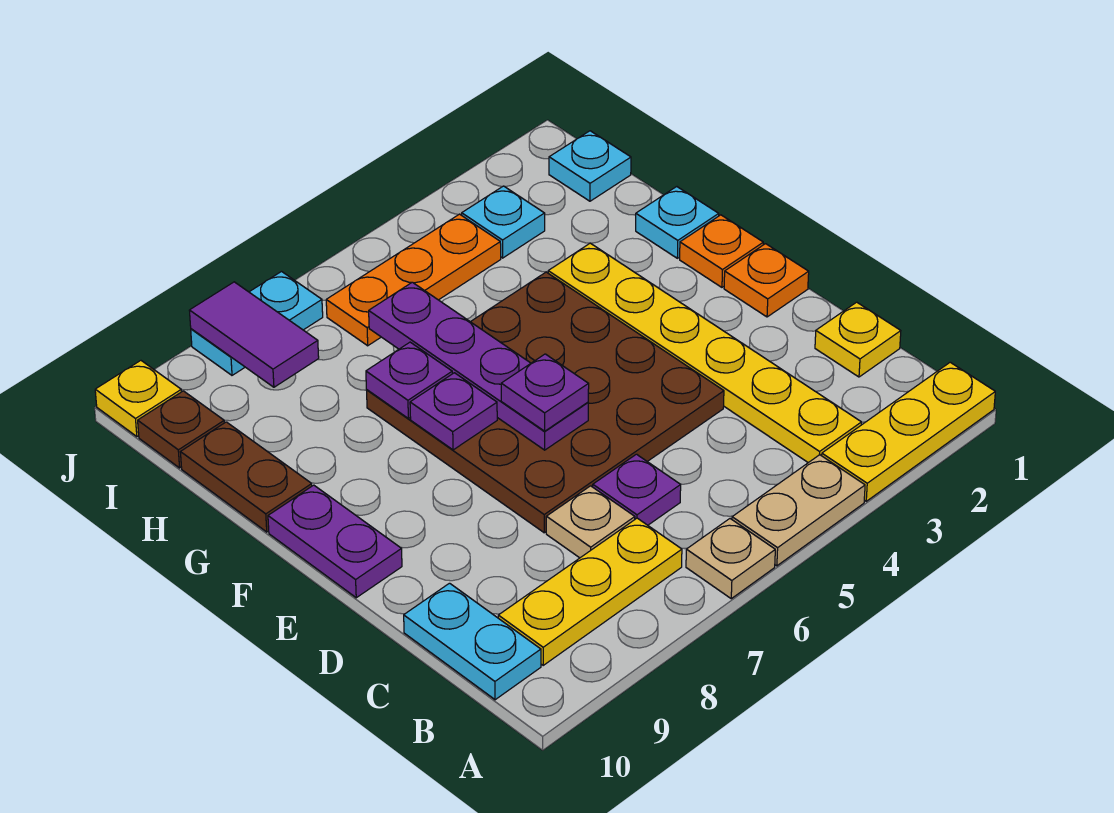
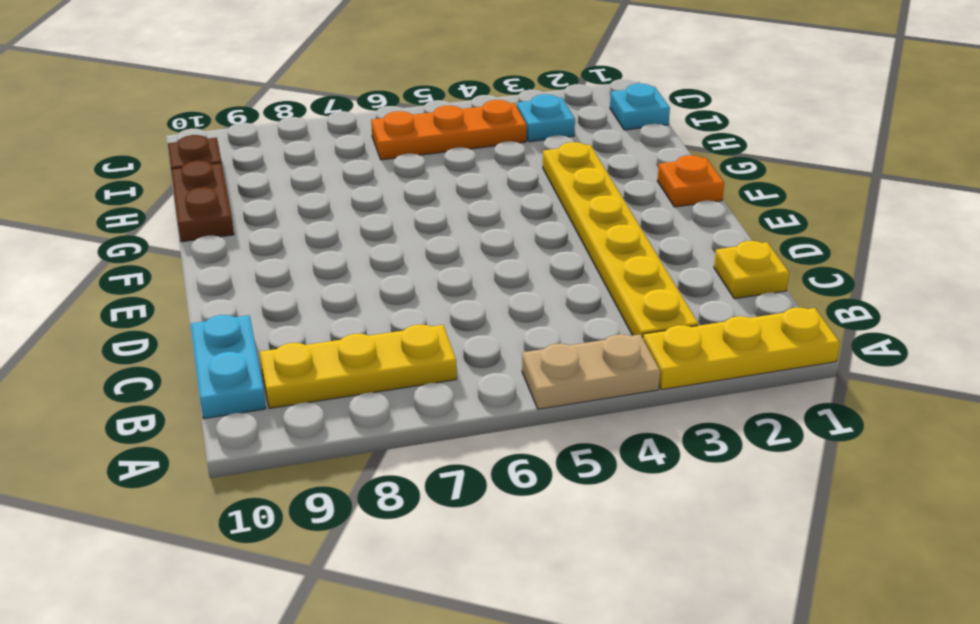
none -> tan 1x1 plate [686,519,775,599]
none -> purple 1x1 plate [593,454,681,525]
none -> tan 1x1 plate [546,486,635,558]

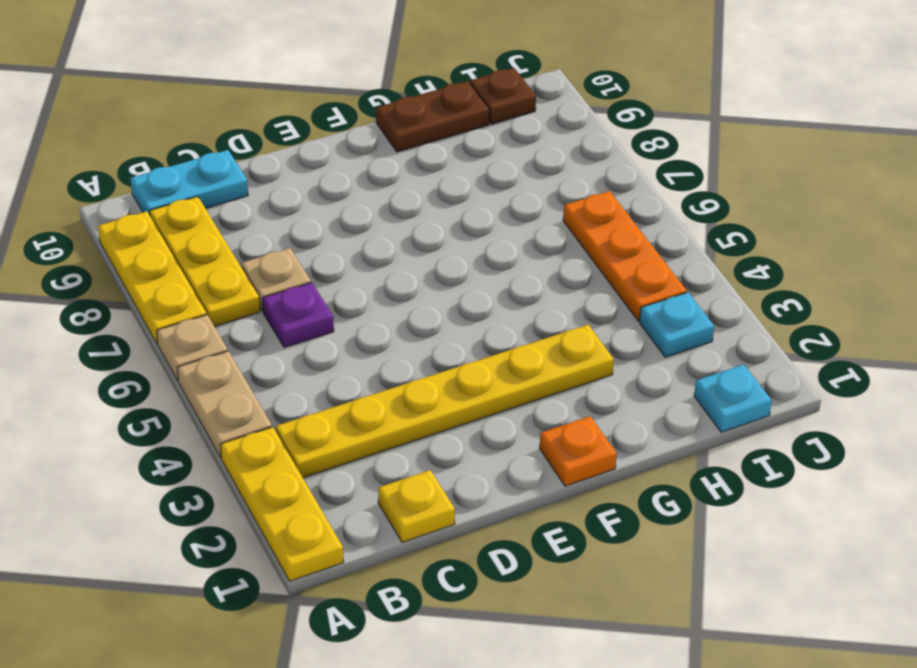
yellow 1x3 plate [98,211,207,344] -> none
none -> brown 4x4 plate [367,272,724,533]
none -> orange 1x1 plate [724,244,809,317]
none -> purple 1x2 plate [268,485,402,598]

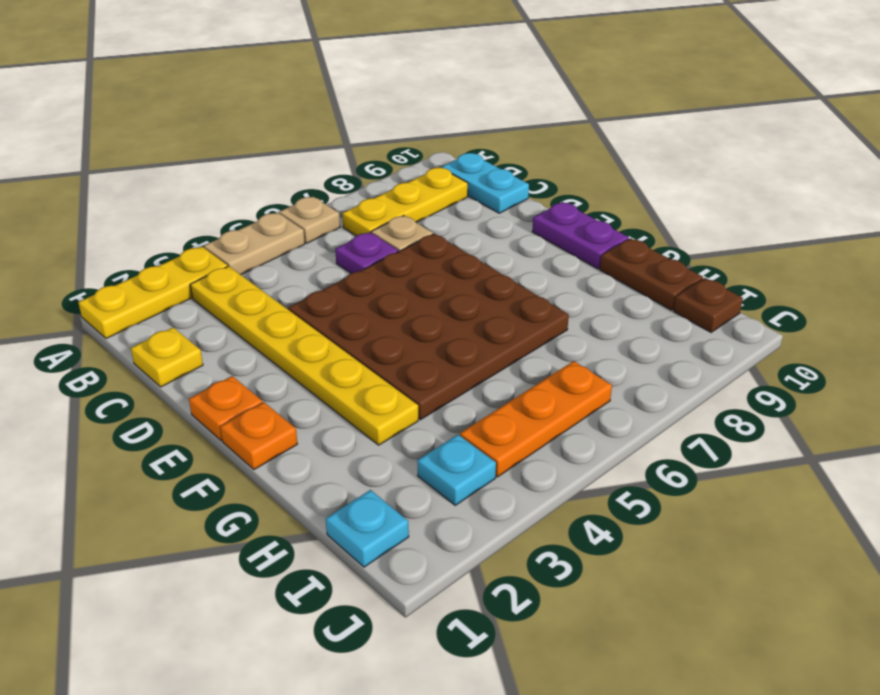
none -> cyan 1x1 plate [636,187,719,258]
none -> cyan 1x2 plate [191,272,323,375]
none -> yellow 1x1 plate [95,361,181,437]

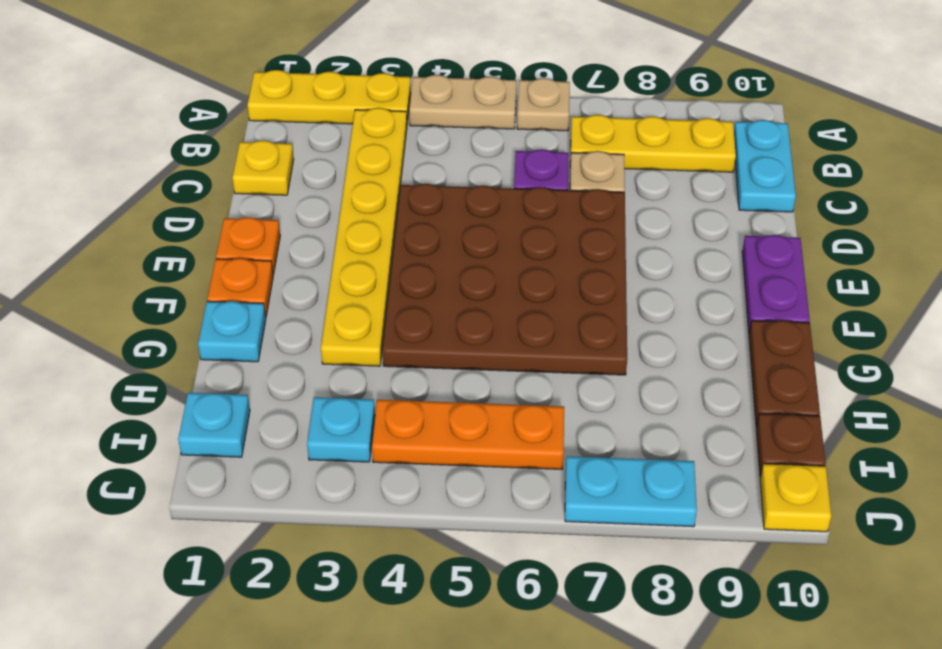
none -> purple 1x4 plate [369,282,588,450]
none -> purple 1x1 plate [410,373,497,450]
none -> purple 1x1 plate [366,342,452,418]

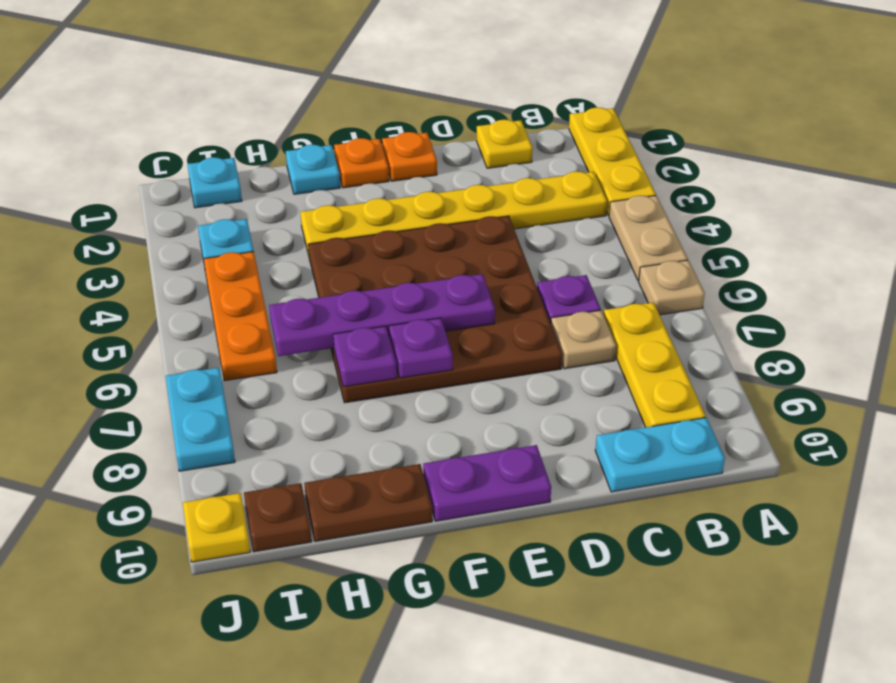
none -> purple 1x2 tile [189,282,319,387]
none -> purple 1x1 plate [501,354,589,431]

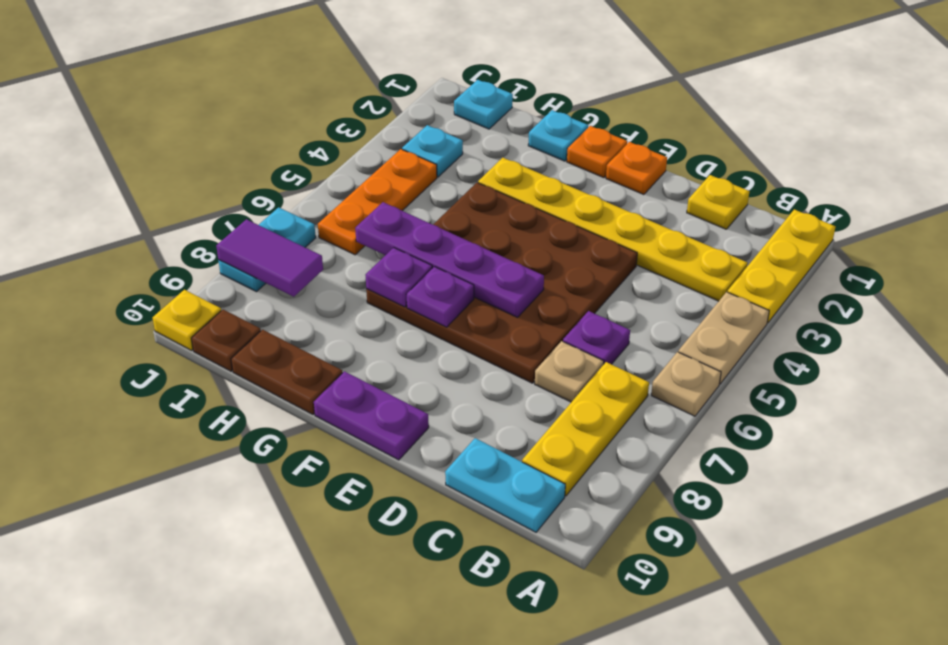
none -> purple 1x1 plate [501,354,589,431]

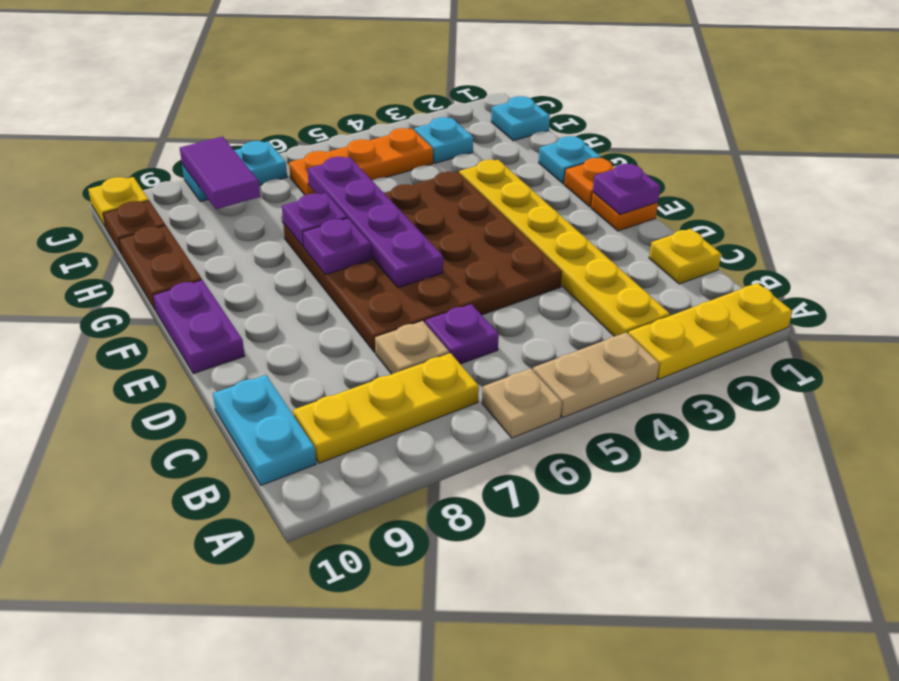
purple 1x1 plate [593,164,660,214] -> purple 1x1 plate moved to [501,354,589,431]

